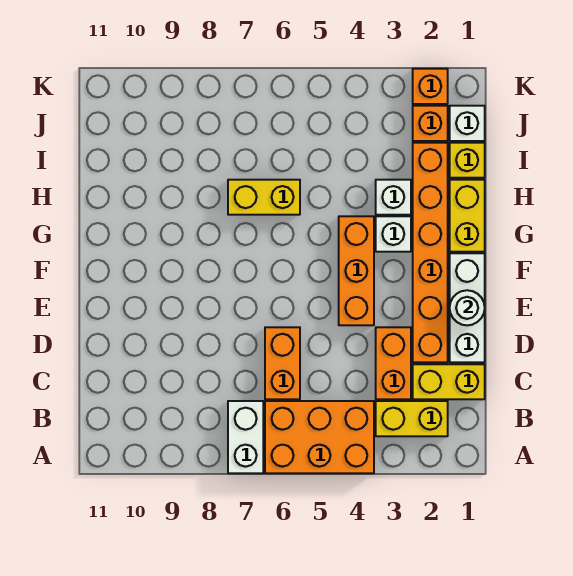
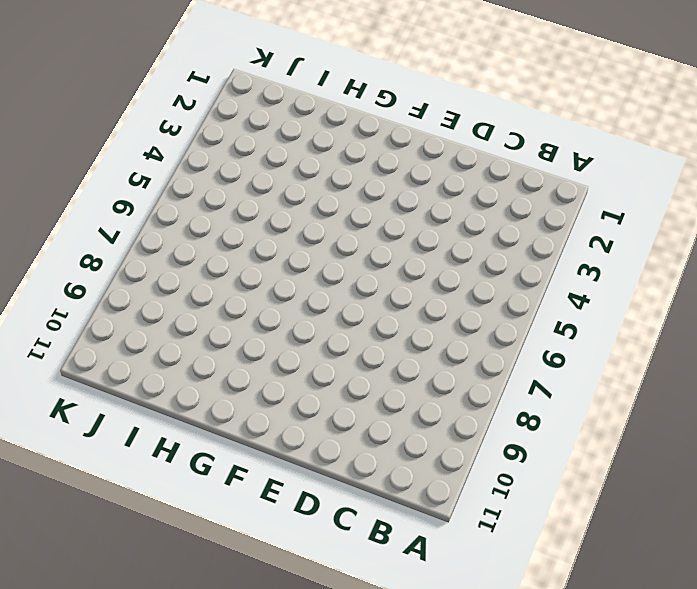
none -> orange 2x3 brick [265,401,374,473]
none -> white 1x2 brick [228,401,263,473]
none -> yellow 1x2 brick [376,401,448,436]

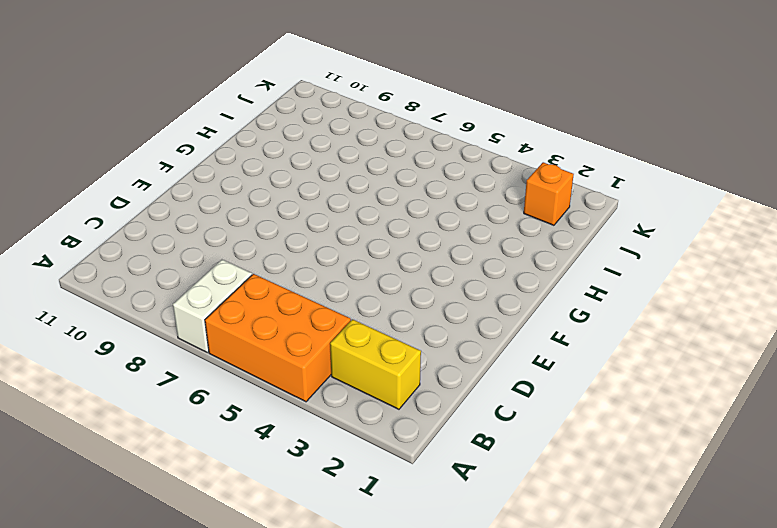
none -> yellow 1x2 brick [413,364,485,399]
none -> orange 1x2 brick [376,327,411,399]
none -> orange 1x2 brick [265,327,300,399]

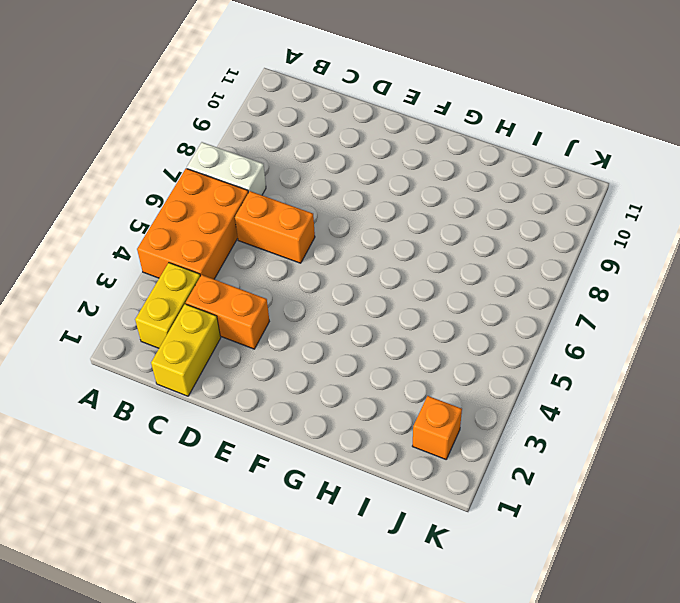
none -> white 1x3 brick [450,253,485,362]
none -> orange 1x6 brick [413,143,448,362]
none -> orange 1x3 brick [339,216,374,325]

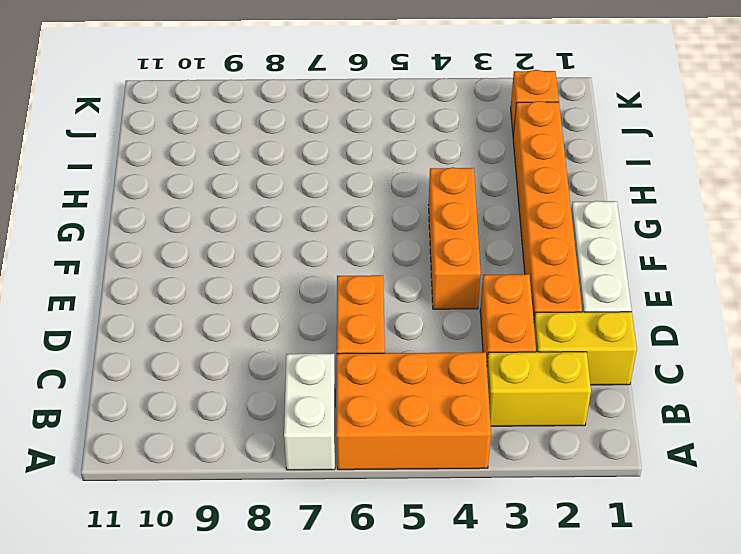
none -> yellow 1x2 brick [450,180,485,252]
none -> white 1x1 brick [376,216,411,252]
none -> white 1x1 brick [376,180,411,215]

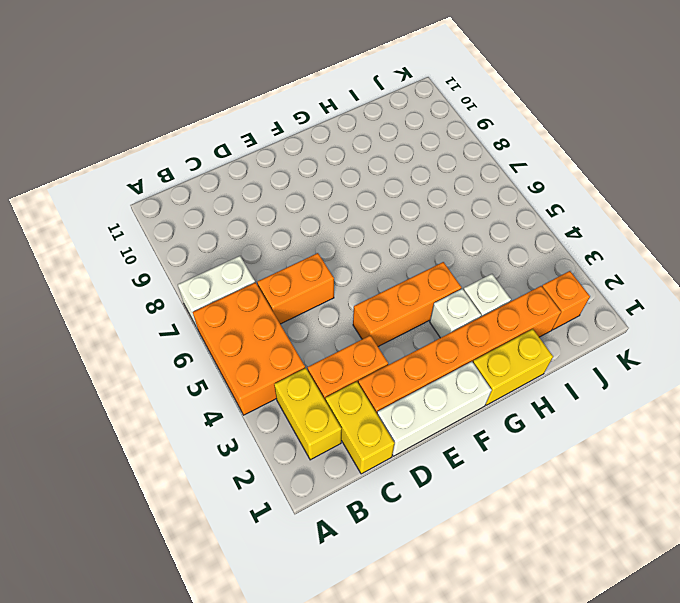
none -> yellow 1x2 brick [228,180,300,215]
none -> yellow 1x1 brick [450,143,485,178]
none -> white 1x1 brick [450,106,485,141]

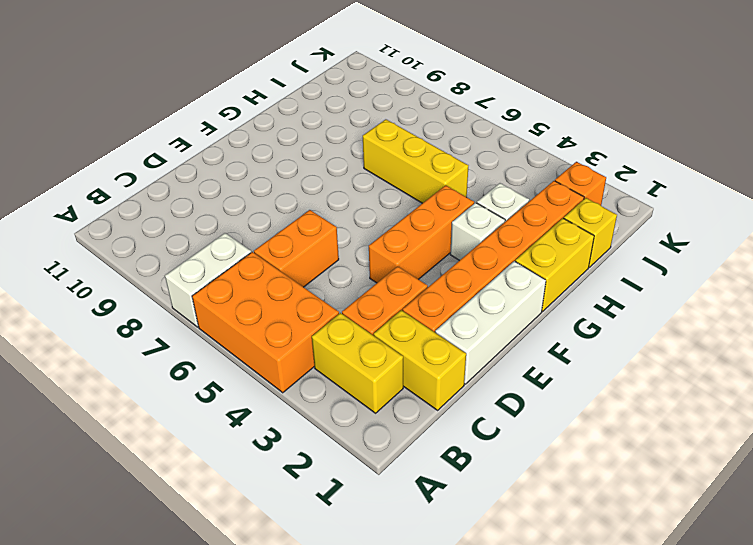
yellow 1x3 brick [363,119,468,203] -> yellow 1x2 brick [228,180,300,215]
none -> white 1x1 brick [450,106,485,141]
none -> orange 1x1 brick [413,69,448,104]
none -> white 1x1 round brick [450,290,485,325]

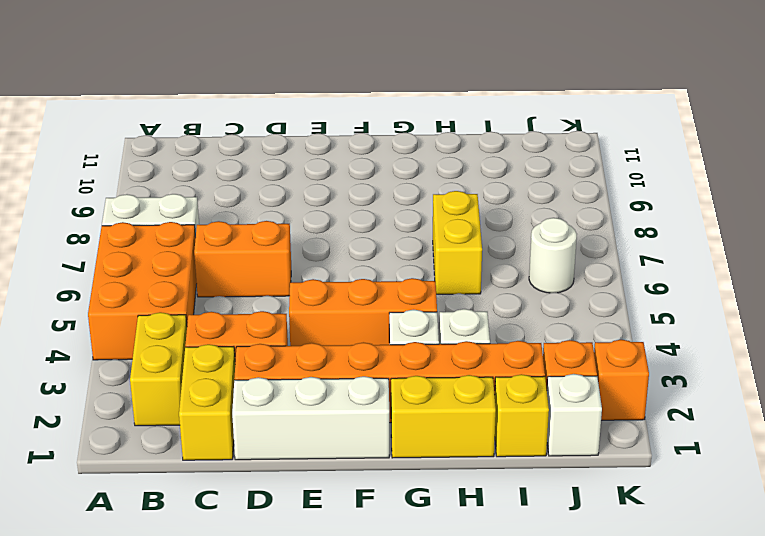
white 1x1 round brick [529,218,577,293] -> white 1x1 round brick moved to [450,290,485,325]

